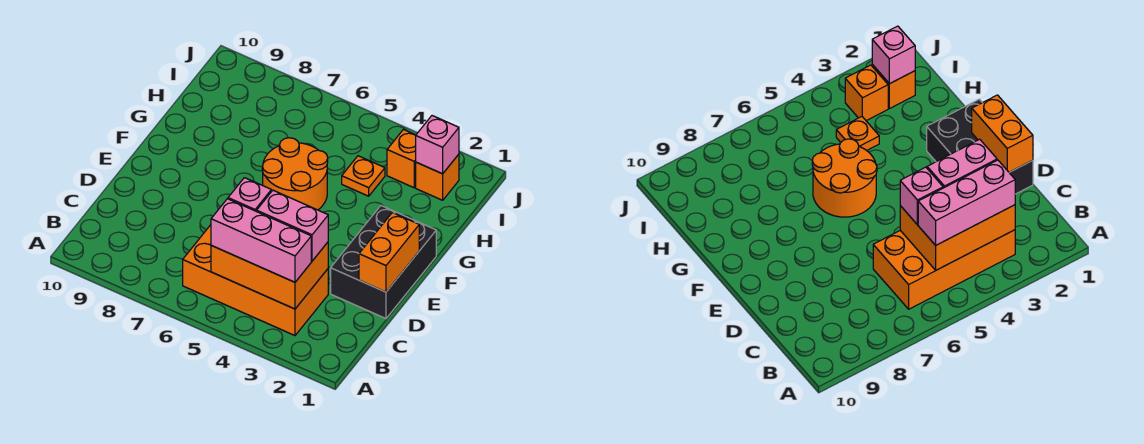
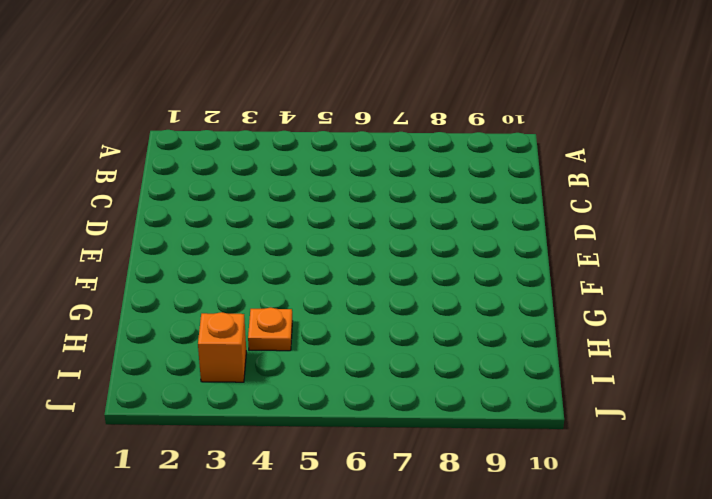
none -> orange 2x4 brick [183,225,328,336]
none -> black 2x3 brick [331,206,436,319]
none -> orange 2x2 round brick [262,138,328,210]

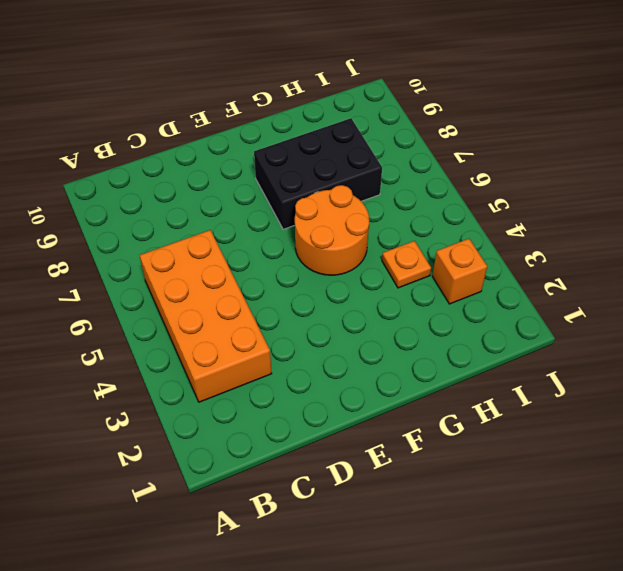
black 2x3 brick [254,118,382,229] -> black 2x3 brick moved to [331,206,436,319]
none -> orange 1x1 brick [416,154,459,200]
none -> orange 2x3 brick [211,242,328,309]
none -> orange 1x2 brick [359,213,419,292]

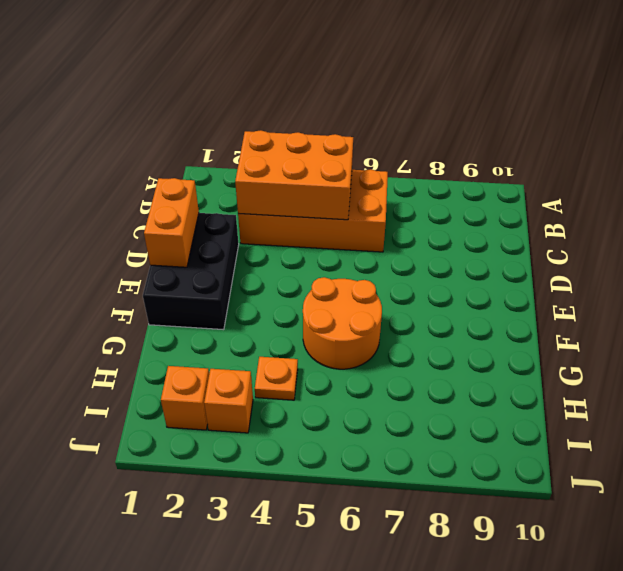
none -> pink 1x1 brick [416,116,459,174]
none -> pink 1x3 brick [211,199,311,282]
none -> pink 1x2 brick [257,190,328,261]

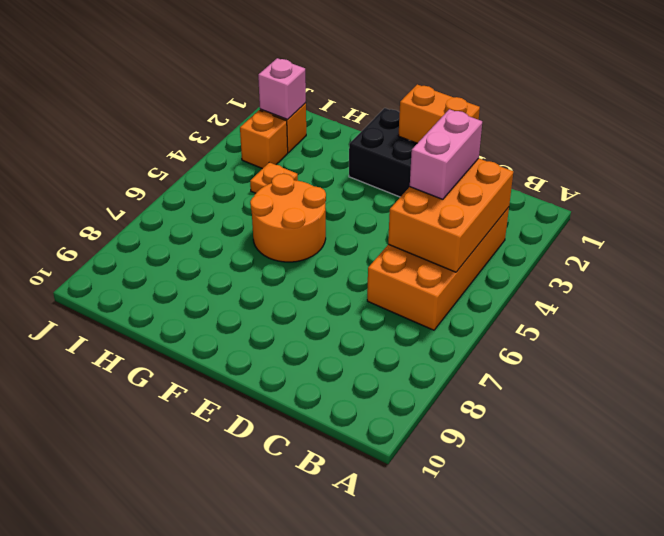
none -> pink 1x3 brick [211,199,311,282]
none -> pink 1x1 brick [228,178,271,211]

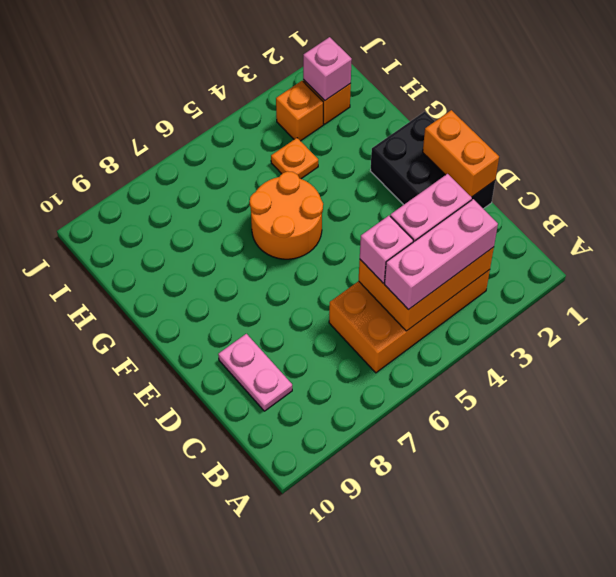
pink 1x2 plate [218,334,292,411] -> none

